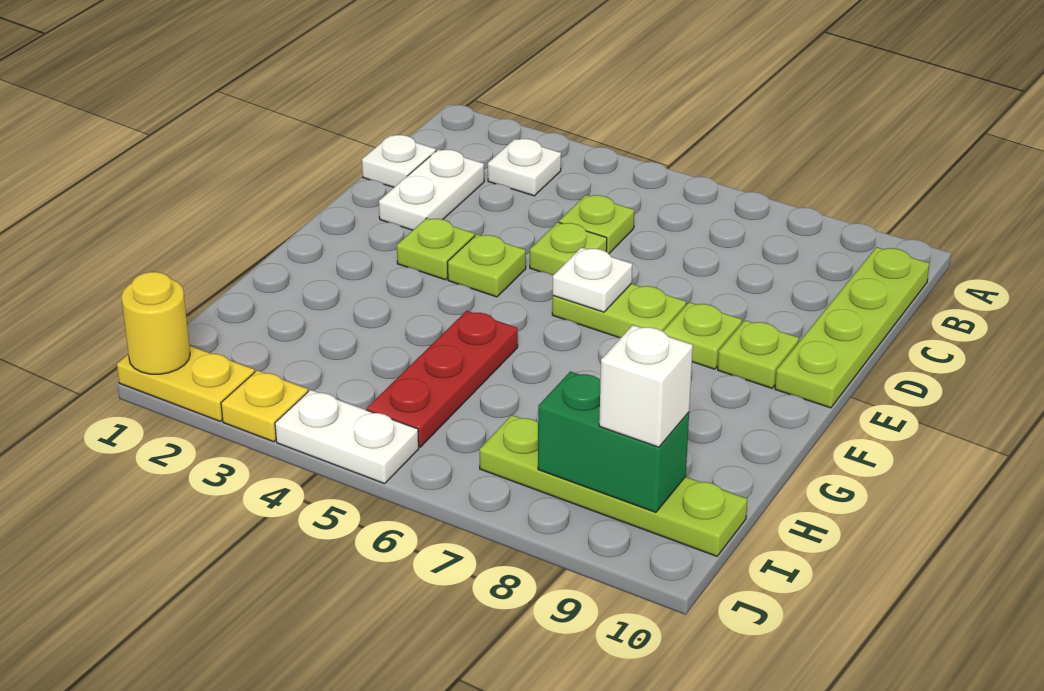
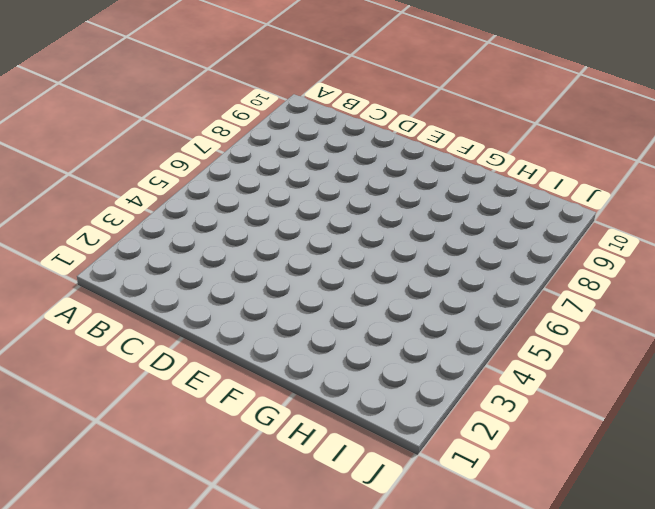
none -> white 1x1 plate [488,139,561,196]
none -> lime 1x4 plate [775,247,929,408]
none -> white 1x1 plate [362,135,436,187]

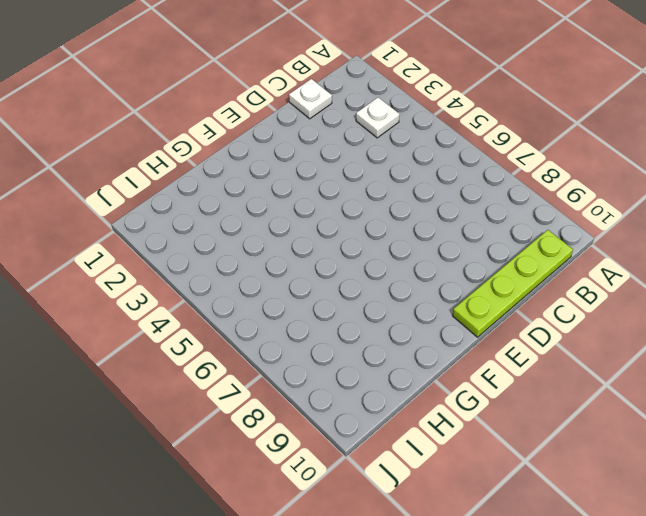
none -> white 1x2 plate [379,150,484,230]
none -> lime 1x1 plate [559,195,634,254]
none -> lime 1x1 plate [530,222,607,275]

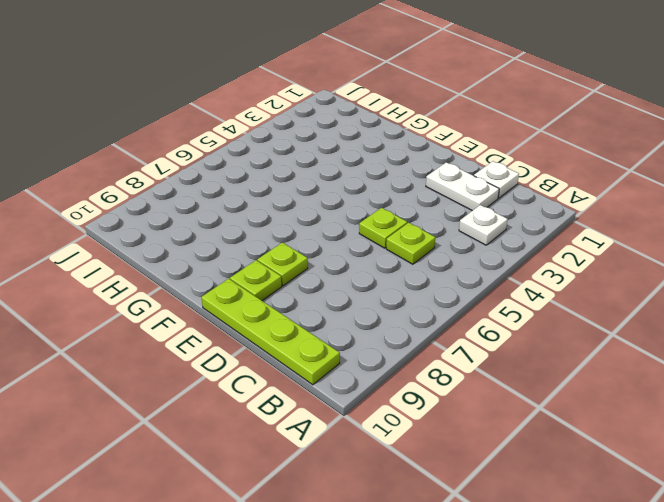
none -> lime 1x1 plate [397,218,475,280]
none -> lime 1x1 plate [448,234,526,297]
none -> lime 1x2 plate [552,284,686,338]

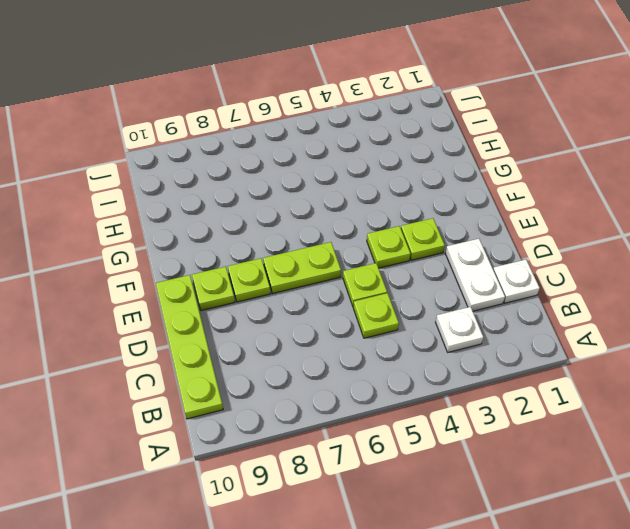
none -> red 1x3 plate [367,311,518,447]
none -> lime 1x4 plate [480,415,747,556]
none -> yellow 1x2 plate [117,346,255,421]

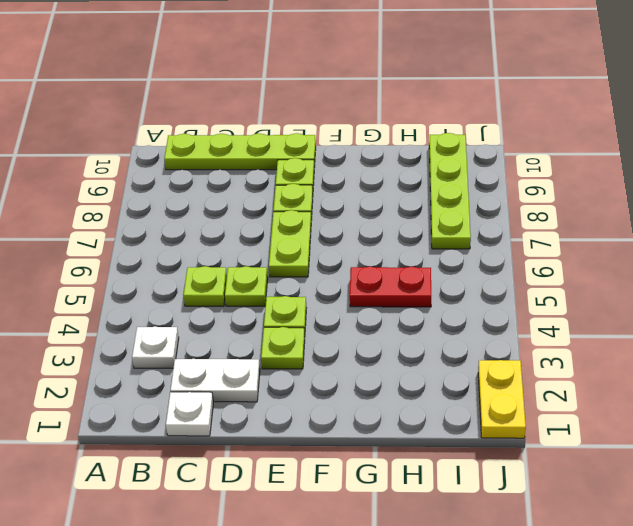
red 1x2 plate [350,266,431,307] -> red 1x3 plate [367,311,518,447]
none -> yellow 1x1 plate [221,370,308,442]
none -> white 1x2 plate [275,390,419,484]
none -> white 1x1 plate [553,247,632,312]

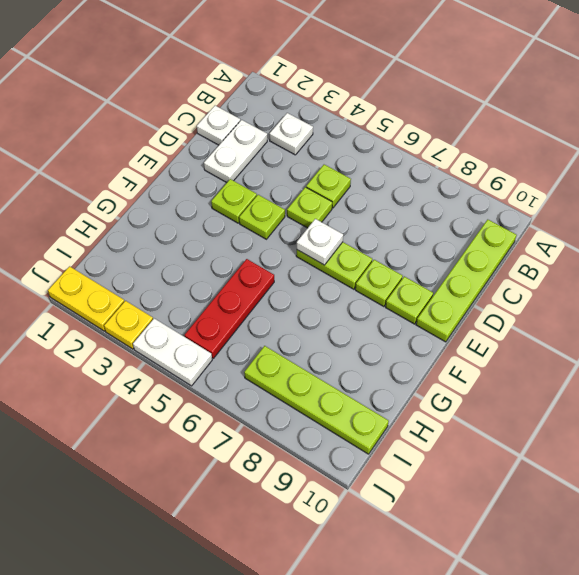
none -> green 1x2 brick [538,371,689,512]
none -> yellow 1x1 round brick [121,272,190,374]
none -> white 1x1 brick [599,325,693,447]

